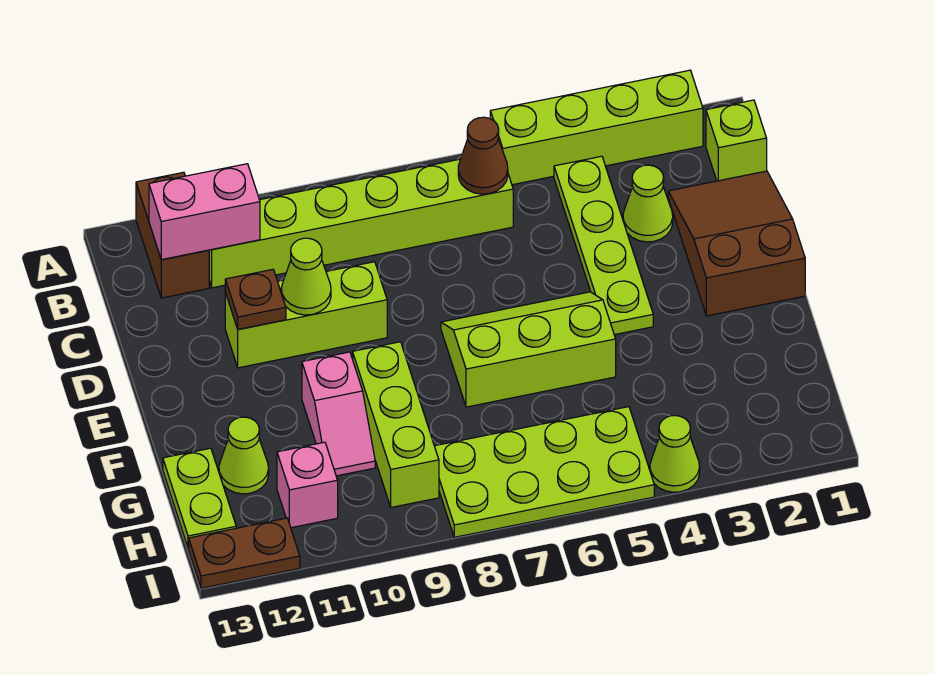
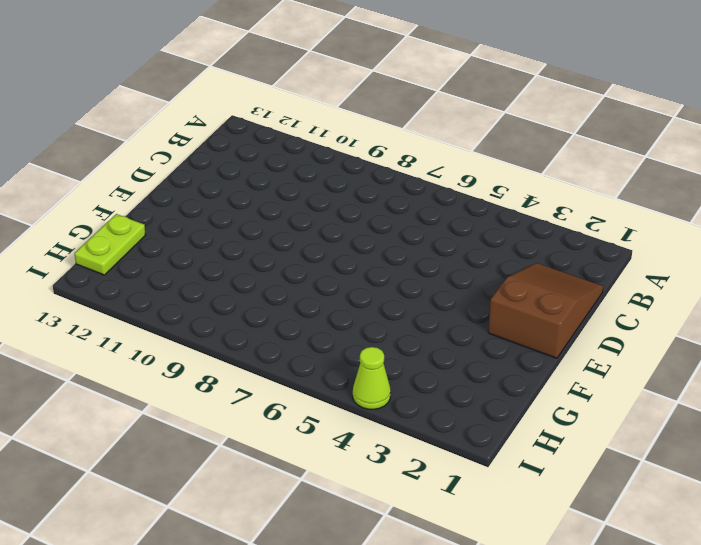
none -> lime 1x4 brick [490,70,703,185]
none -> brown 1x2 brick [136,172,209,298]
none -> lime 1x1 brick [706,100,767,181]

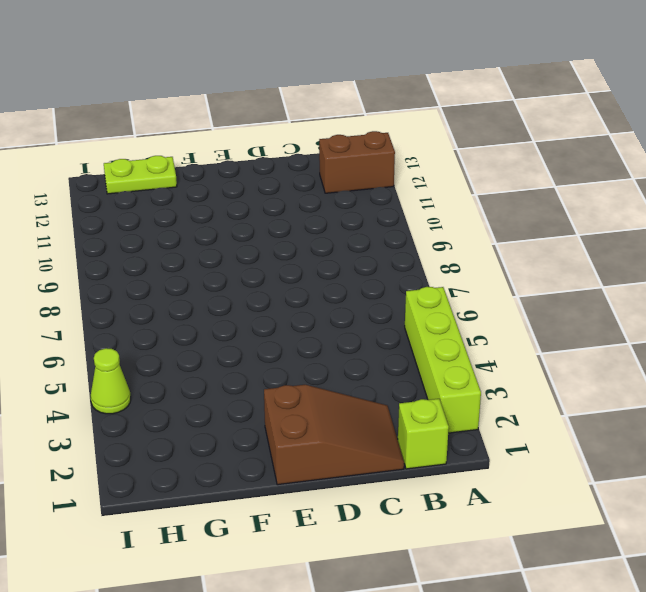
none -> lime 1x4 plate [554,156,653,335]
none -> lime 1x6 brick [209,159,513,288]
none -> lime 1x1 cone [623,165,673,242]

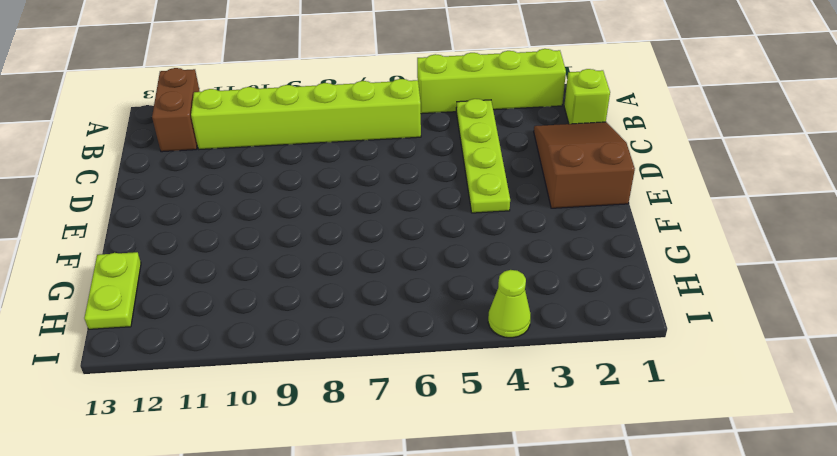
none -> lime 1x1 cone [623,165,673,242]
none -> lime 1x3 brick [225,262,387,368]
none -> lime 2x3 slope [441,292,616,407]

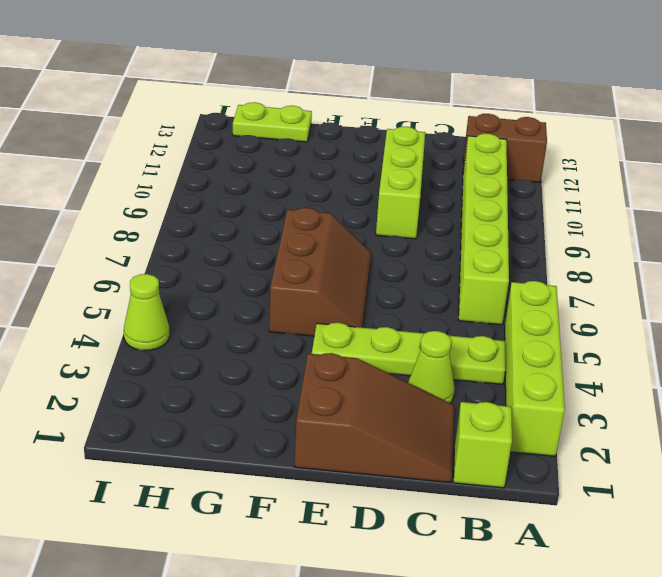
brown 2x3 slope [269,208,371,336] -> lime 2x3 slope [441,292,616,407]
none -> lime 1x3 brick [353,342,439,507]
none -> pink 1x2 slope [302,352,375,476]
none -> lime 1x1 cone [219,417,269,494]

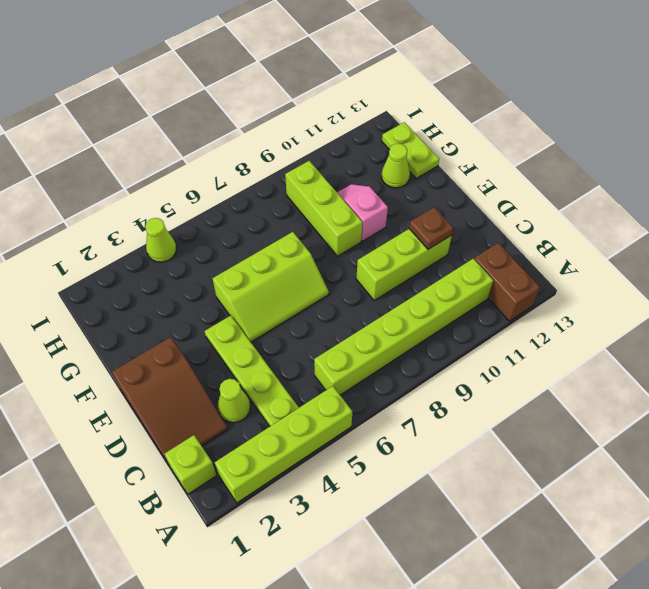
none -> lime 2x4 plate [435,407,654,537]
none -> pink 1x1 brick [277,442,338,528]
none -> brown 1x2 plate [189,518,300,588]

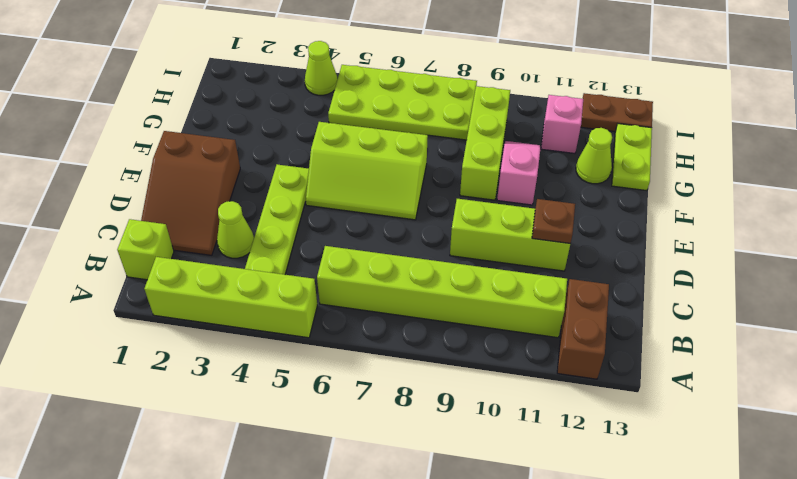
none -> brown 1x1 cone [458,117,508,194]
none -> pink 1x2 brick [149,164,260,260]
none -> lime 1x1 cone [281,238,331,315]

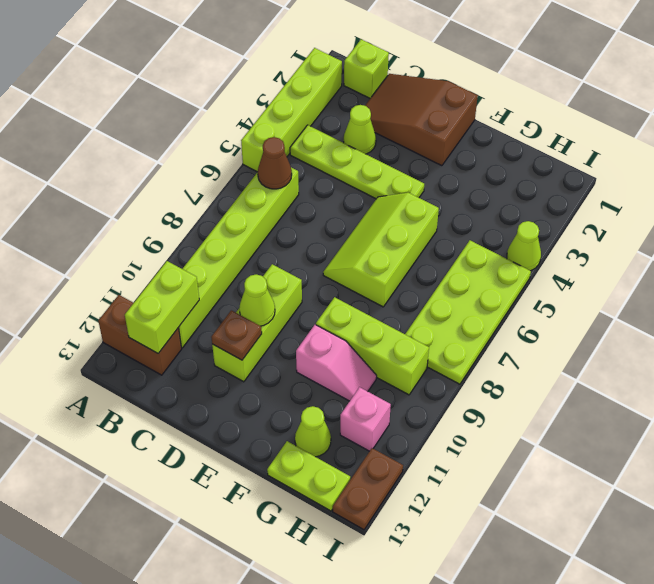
lime 1x2 brick [125,261,199,353] -> pink 1x2 brick [149,164,260,260]

